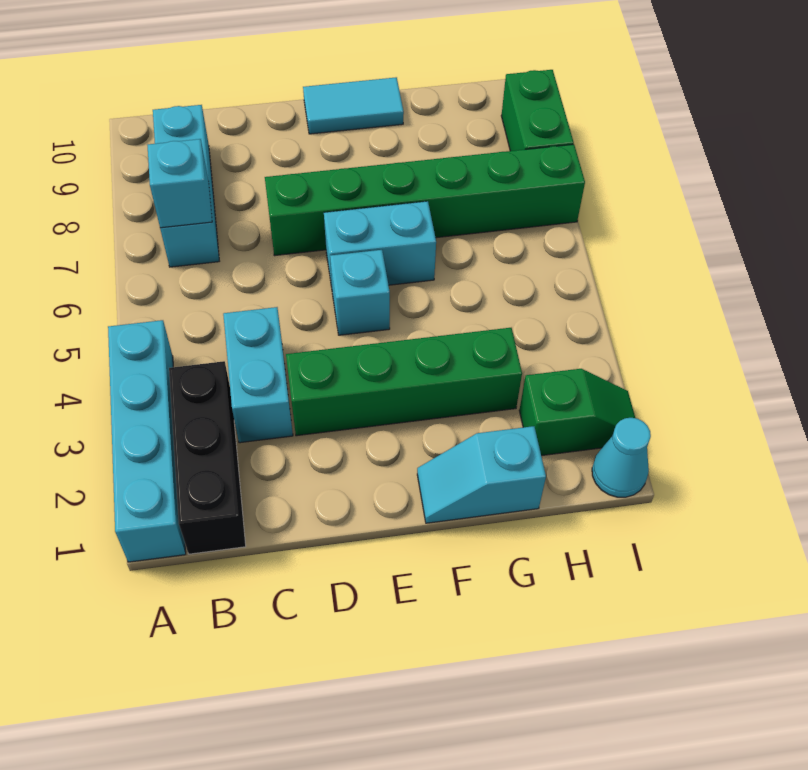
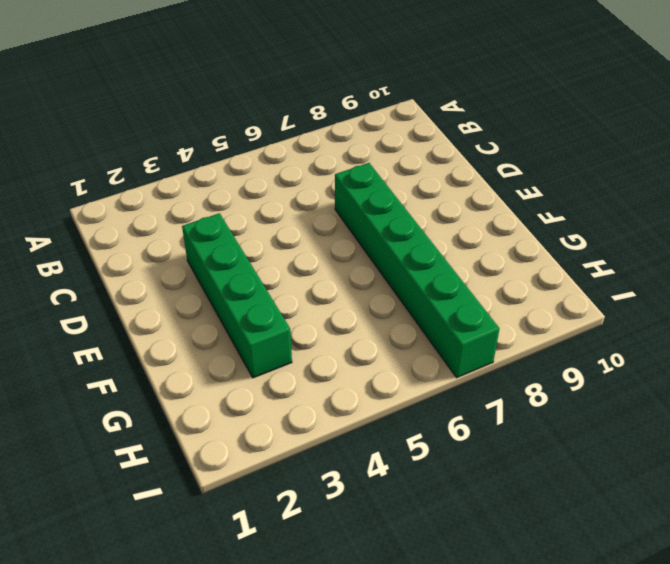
none -> cyan 1x4 brick [108,320,186,562]
none -> black 1x3 brick [169,361,246,554]
none -> cyan 1x3 brick [153,105,219,267]

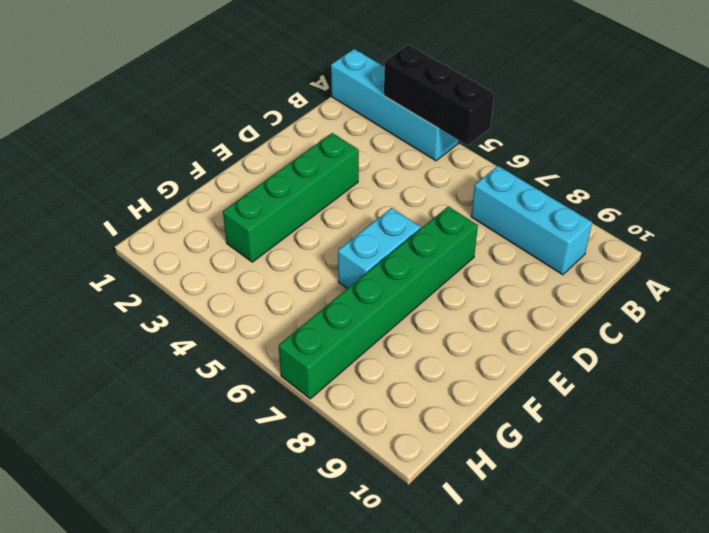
black 1x3 brick [384,45,494,145] -> black 1x3 brick moved to [169,361,246,554]
none -> cyan 1x2 brick [223,307,293,443]
none -> cyan 1x1 brick [330,250,390,335]
none -> cyan 1x2 tile [303,77,404,134]

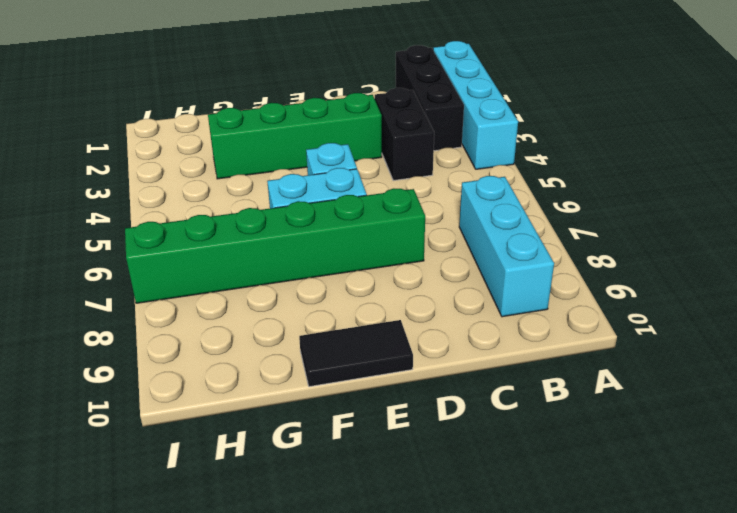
black 1x2 brick [375,88,434,181] -> cyan 1x2 brick [223,307,293,443]
black 1x2 tile [299,320,413,387] -> cyan 1x2 tile [303,77,404,134]
none -> cyan 1x2 slope [417,426,546,523]
none -> green 1x2 slope [519,369,635,456]
none -> cyan 1x1 cone [592,418,651,497]

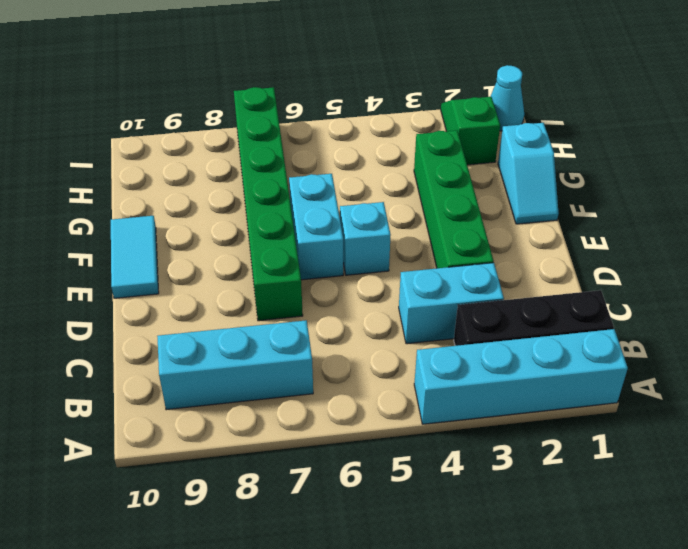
none -> green 1x2 brick [501,70,574,151]
none -> cyan 1x1 brick [147,139,212,228]

